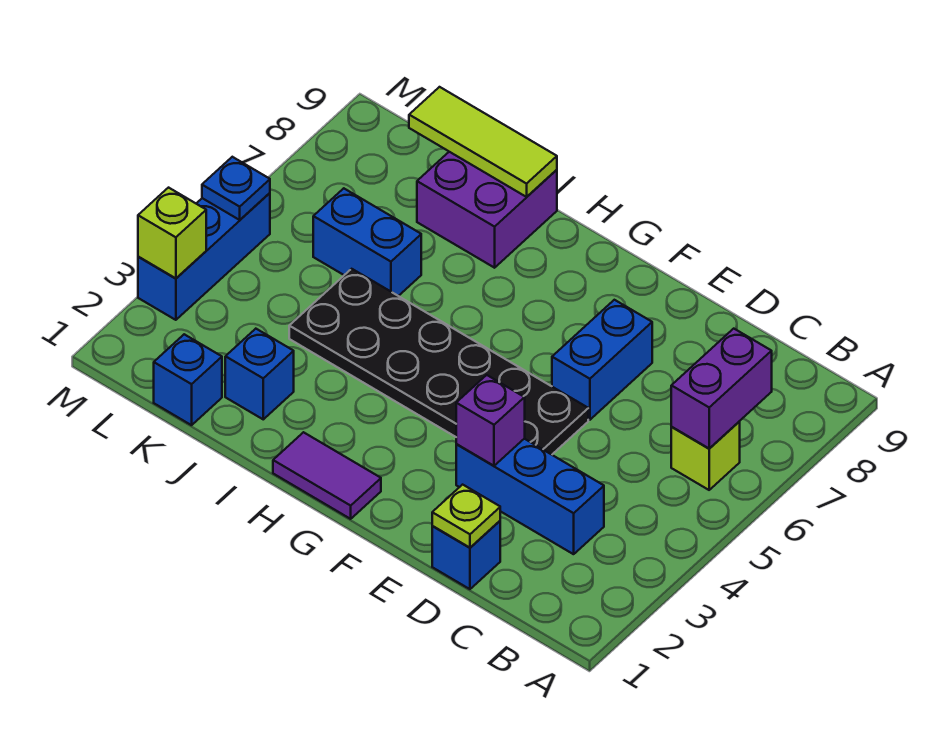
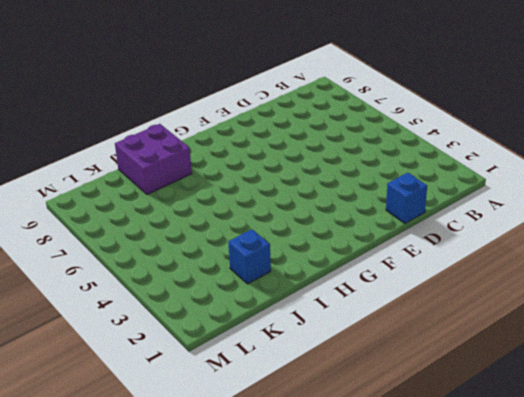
none -> lime 1x1 brick [671,422,740,490]
none -> blue 1x3 brick [456,439,604,554]
none -> black 2x6 plate [289,269,588,455]

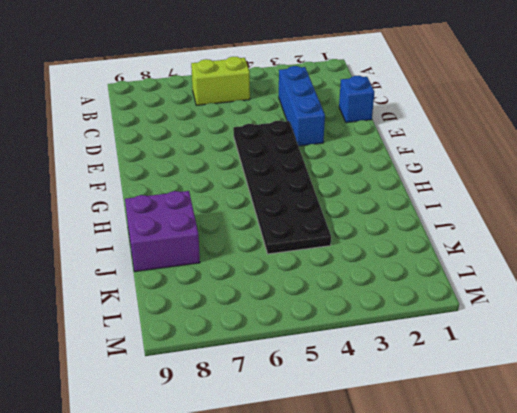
lime 1x2 brick [191,57,250,105] -> lime 1x1 brick [671,422,740,490]
none -> blue 1x2 brick [552,300,652,420]
none -> purple 1x2 tile [273,432,381,519]
none -> blue 1x1 brick [225,329,294,419]

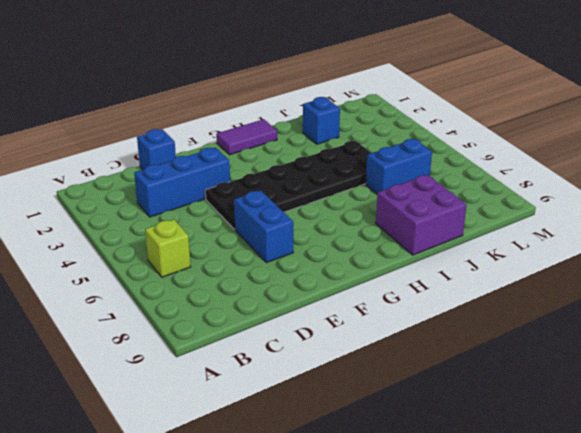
none -> blue 1x1 brick [154,334,222,425]
none -> blue 1x3 brick [138,193,270,320]
none -> purple 1x2 brick [671,329,772,449]

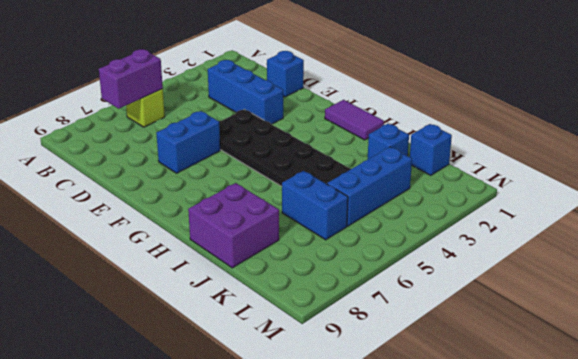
blue 1x3 brick [327,147,412,226] -> blue 1x3 brick moved to [138,193,270,320]
none -> lime 1x1 plate [432,485,500,548]
none -> purple 1x1 brick [456,375,525,466]
none -> lime 1x3 tile [409,87,557,197]

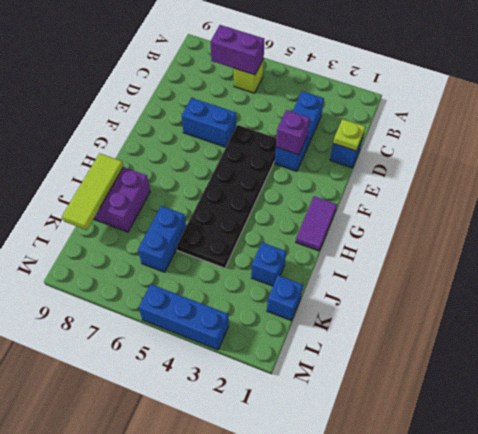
none -> lime 1x1 brick [138,188,206,279]
none -> blue 1x1 plate [202,157,270,220]

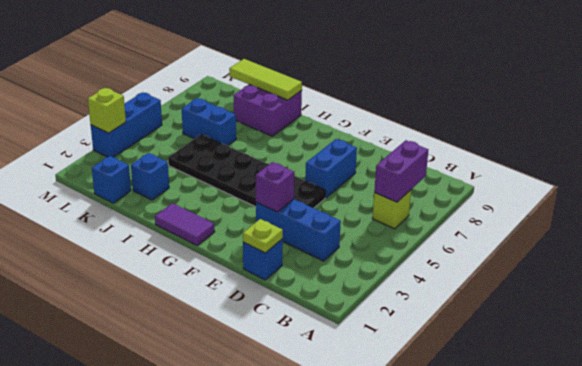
none -> blue 1x1 plate [202,157,270,220]

